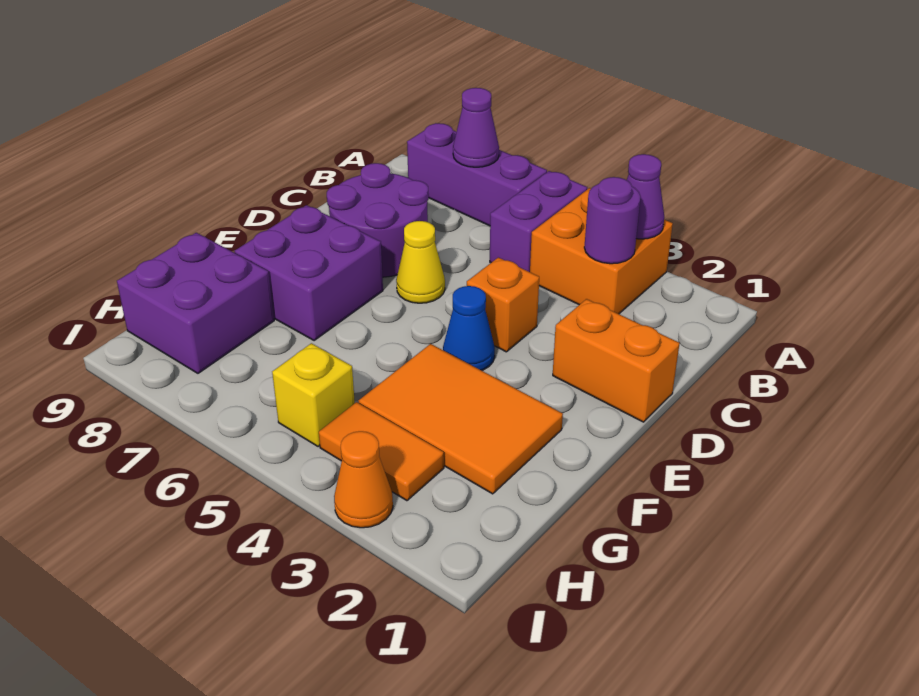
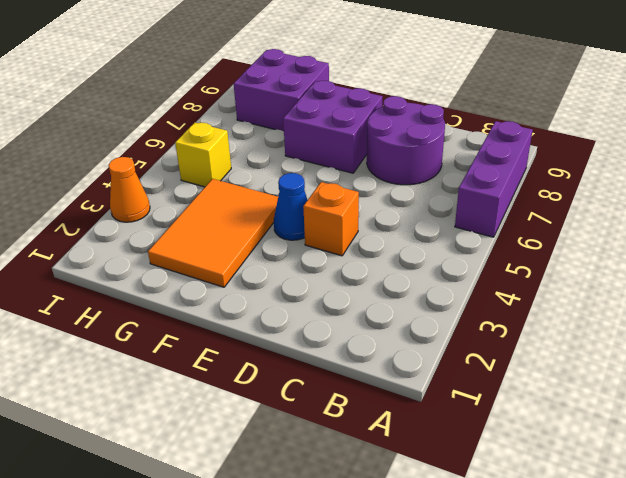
none -> orange 2x2 brick [530,188,673,314]
none -> purple 1x2 brick [490,171,587,272]
none -> orange 1x2 brick [553,299,680,422]

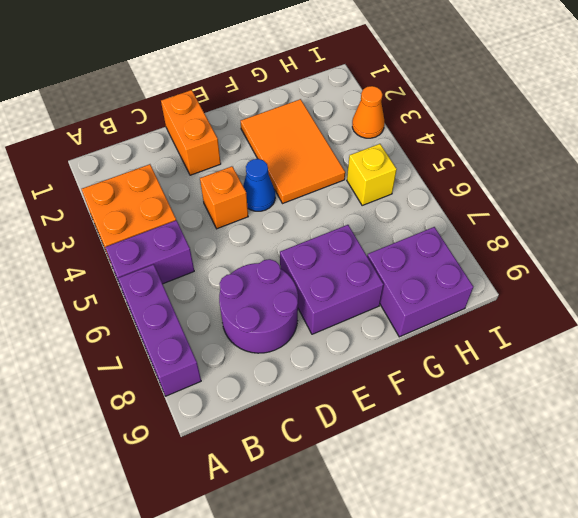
none -> yellow 1x1 cone [396,221,445,303]
none -> orange 1x2 tile [319,402,444,501]
none -> purple 1x1 cone [627,154,664,239]

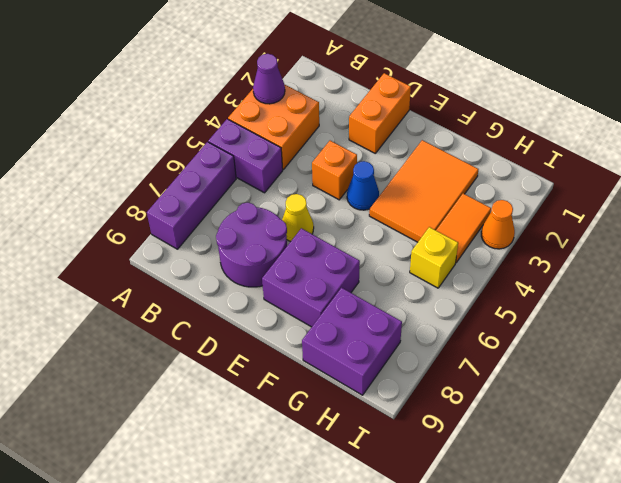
none -> purple 1x1 cone [453,88,499,167]
none -> purple 1x1 round brick [584,177,641,264]

